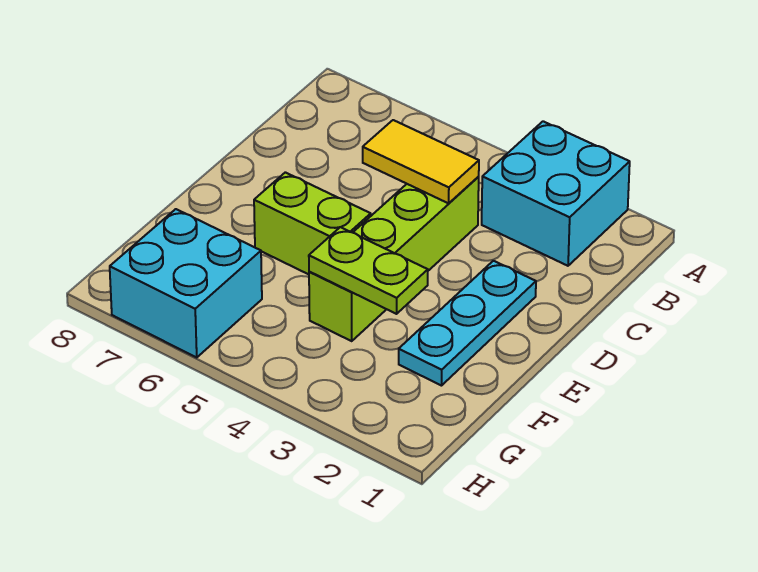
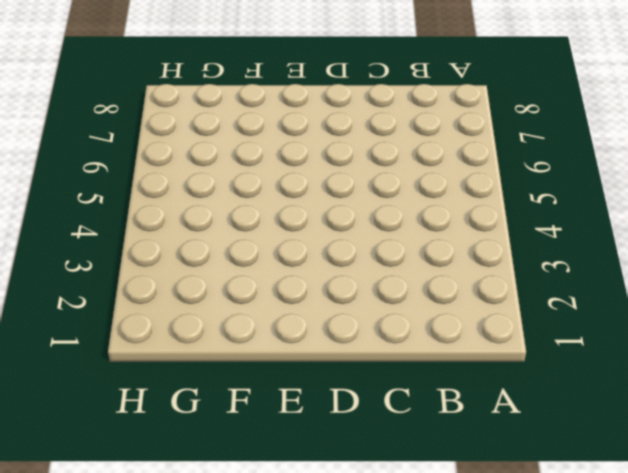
none -> cyan 2x2 brick [482,121,630,266]
none -> lime 1x4 brick [309,177,479,341]

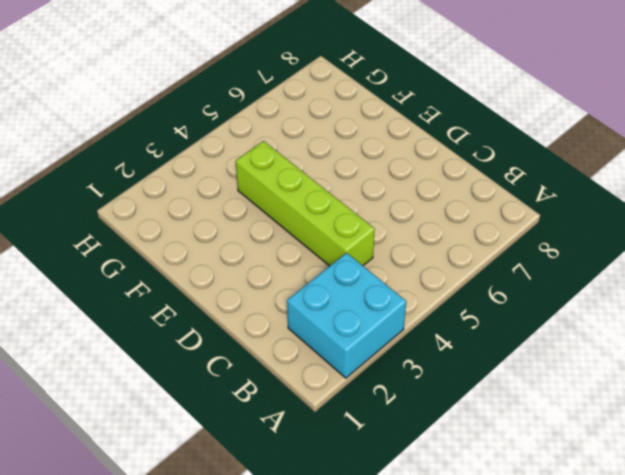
none -> cyan 1x3 plate [399,261,536,386]
none -> lime 1x2 brick [254,172,371,274]

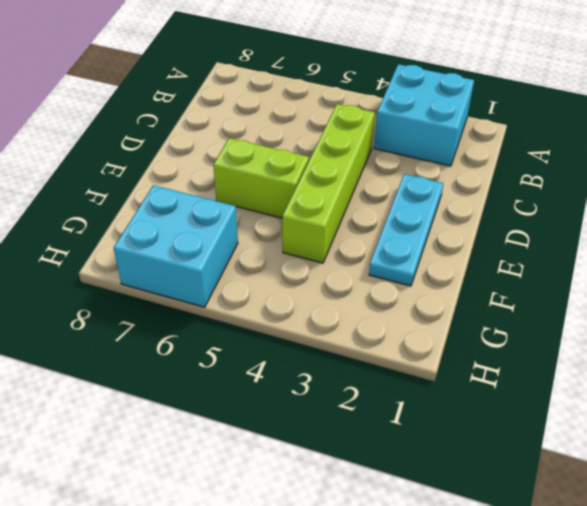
none -> yellow 1x2 tile [363,120,479,203]
none -> lime 1x2 plate [309,227,428,314]

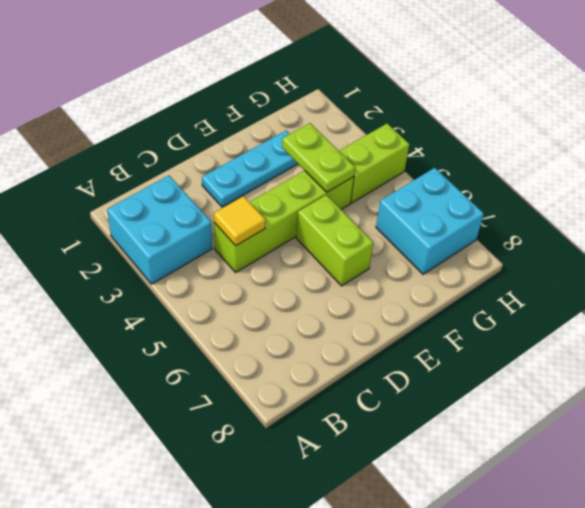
yellow 1x1 tile [214,196,266,246] -> yellow 1x2 tile [363,120,479,203]
lime 1x2 brick [339,124,409,203] -> none

